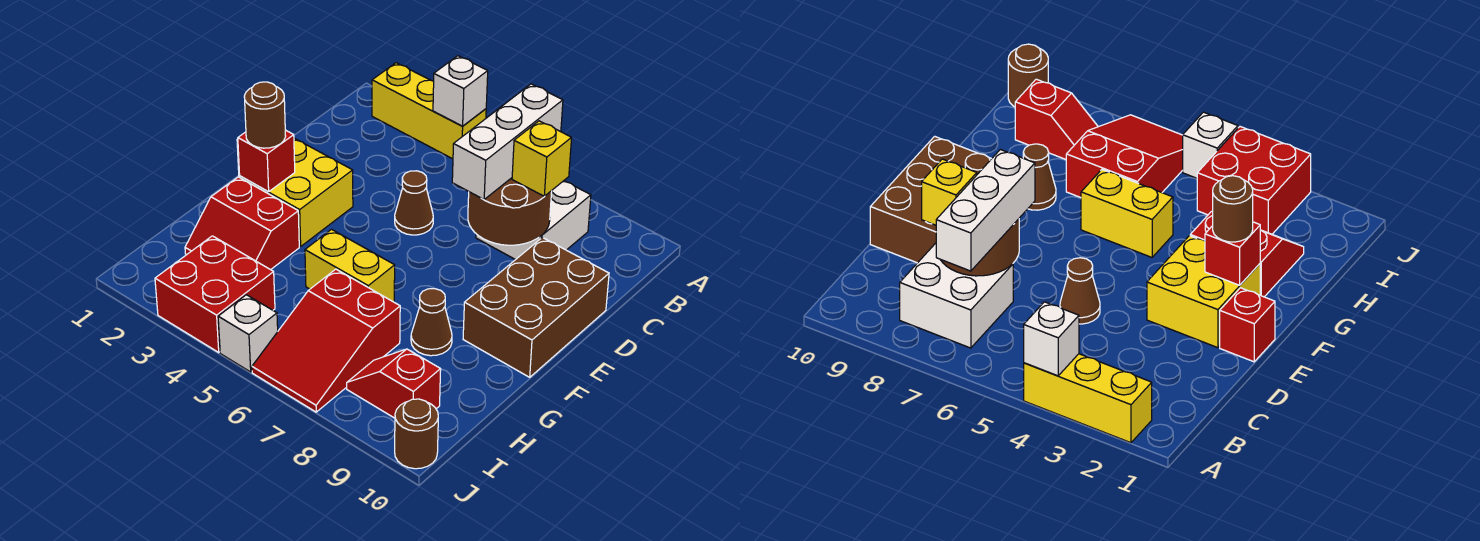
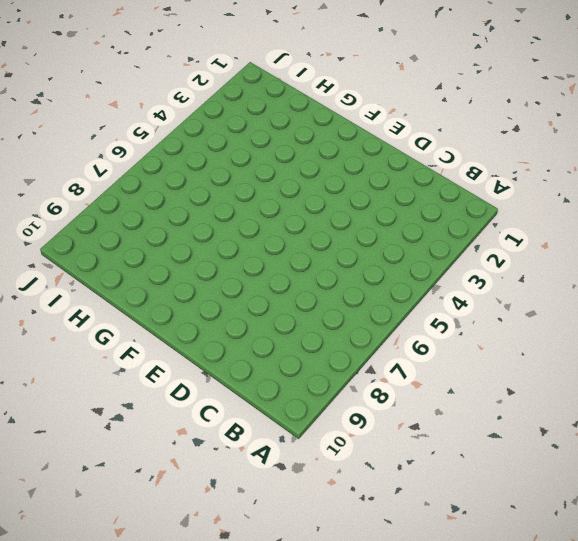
none -> yellow 1x3 brick [372,63,486,159]
none -> white 2x2 brick [476,181,591,260]
none -> brown 1x1 cone [395,171,433,235]

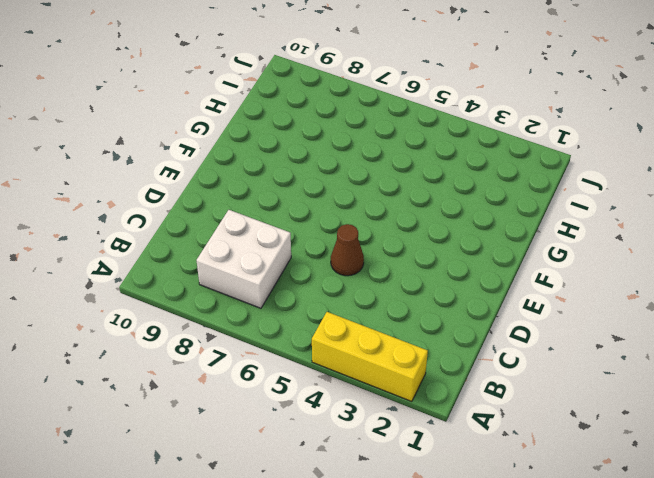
none -> brown 2x3 brick [463,238,609,377]
none -> red 1x1 brick [1220,288,1275,362]
none -> yellow 2x2 brick [240,138,353,247]

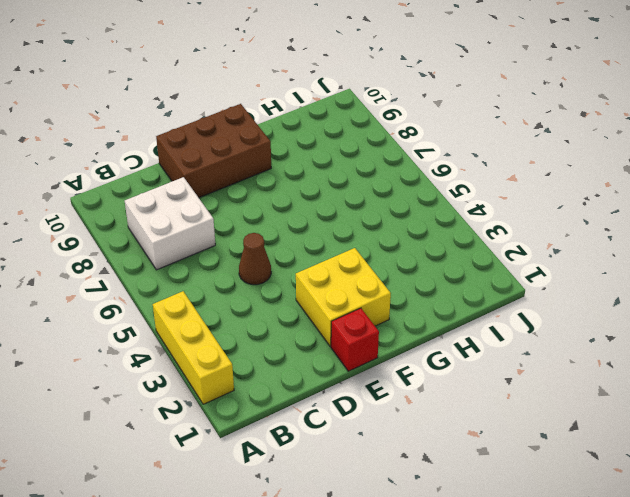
none -> red 2x2 slope [185,177,299,270]
none -> yellow 1x2 brick [305,229,395,302]
none -> brown 1x1 cone [411,289,452,356]

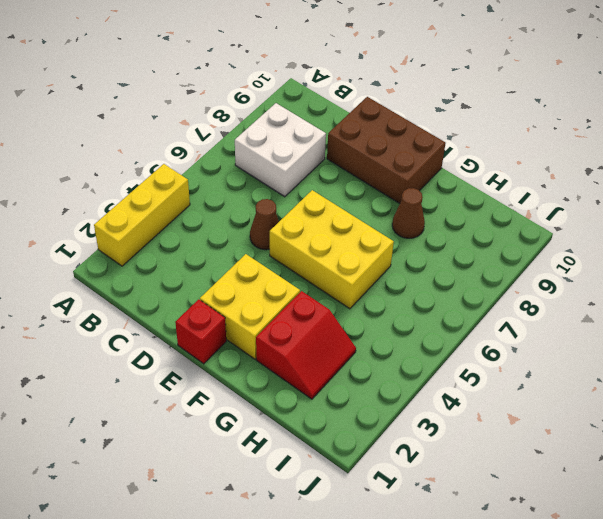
yellow 2x3 brick [270,190,394,309] -> yellow 1x2 brick [305,229,395,302]
none -> red 2x3 slope [252,269,400,412]
none -> red 2x2 brick [155,236,275,352]
none -> red 1x2 slope [347,349,441,418]

